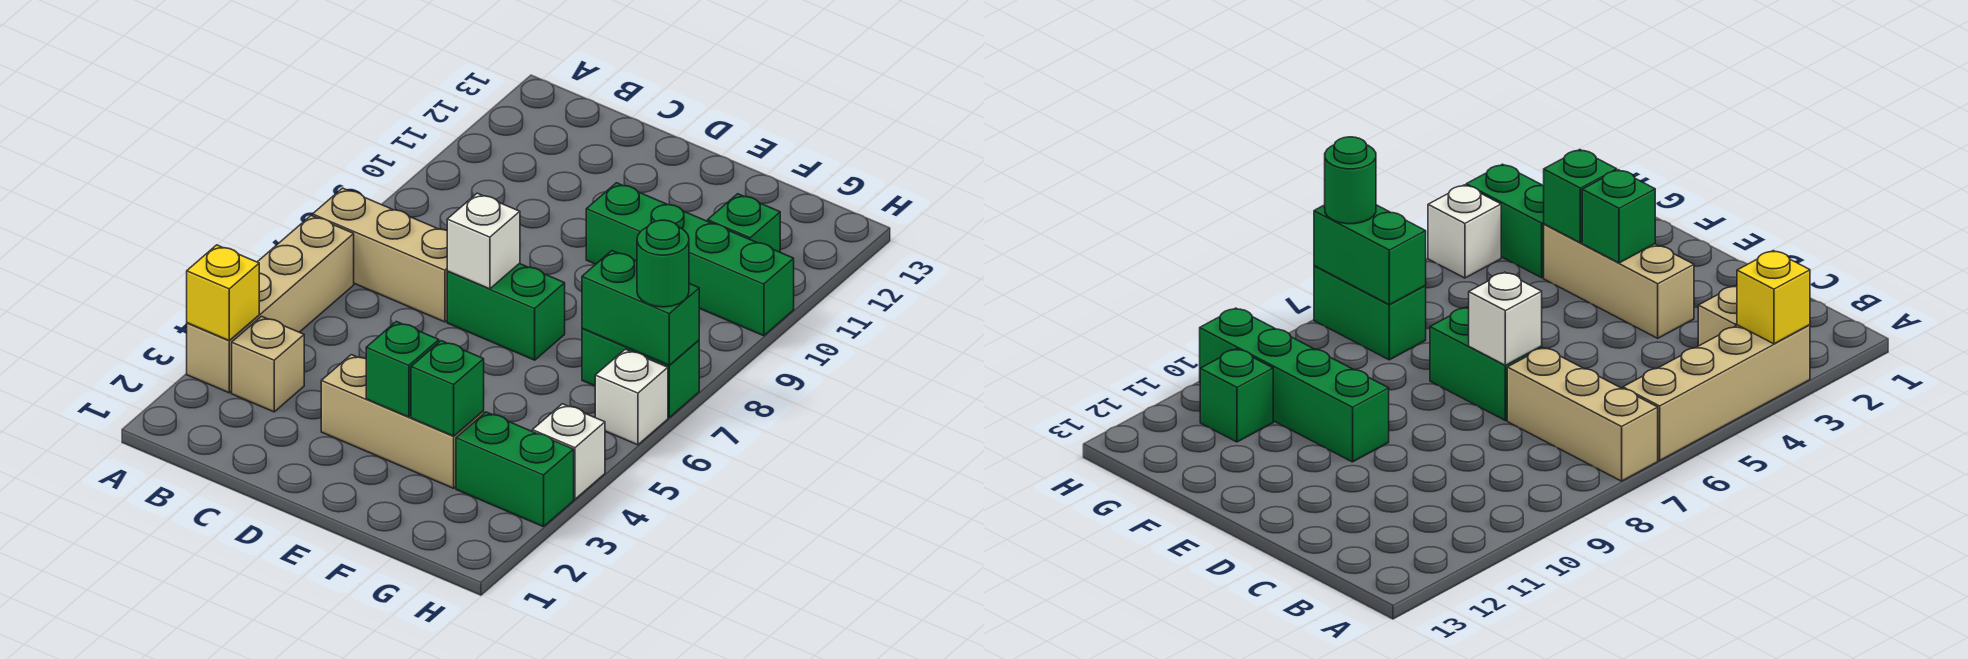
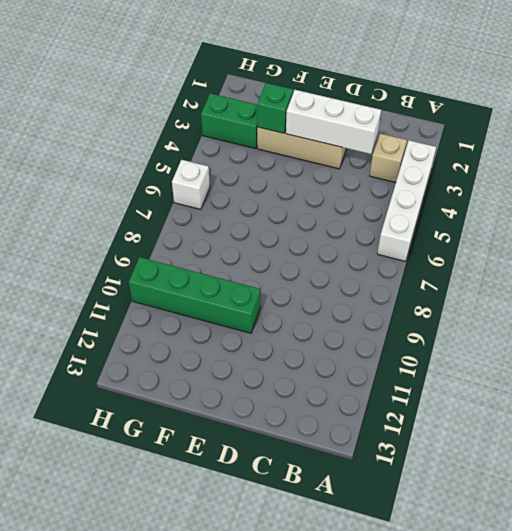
white 1x4 brick [377,140,436,261] -> tan 1x4 brick [187,216,354,393]
white 1x3 brick [286,90,381,154] -> green 1x1 brick [366,322,439,417]
none -> tan 1x3 brick [313,188,447,322]
none -> green 1x2 brick [447,263,565,360]
none -> green 1x2 brick [582,328,699,417]

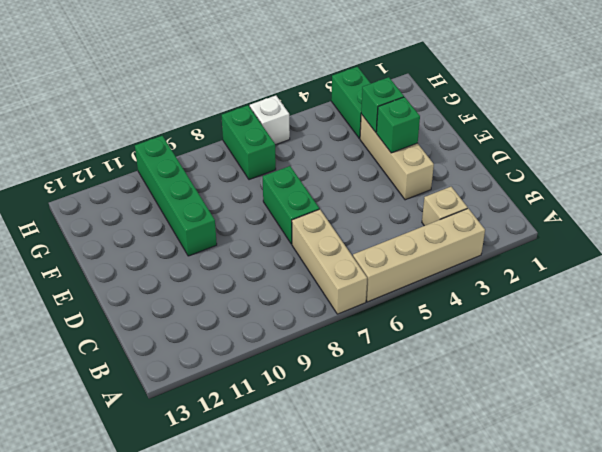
none -> green 1x1 brick [708,194,780,252]
none -> white 1x1 brick [532,404,605,499]
none -> yellow 1x1 brick [187,245,259,340]

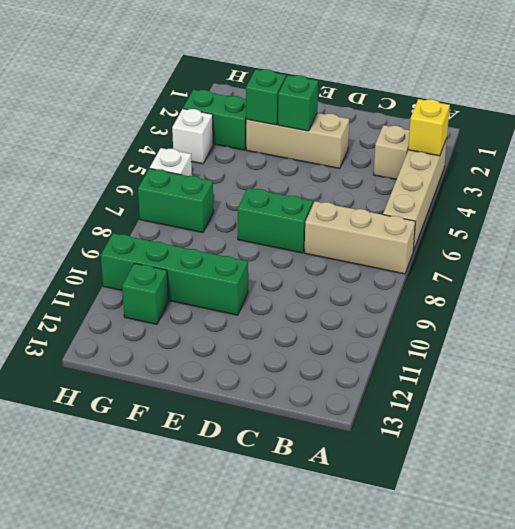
none -> white 1x1 brick [447,193,520,289]
none -> green 1x2 brick [582,251,699,365]
none -> green 1x1 round brick [637,220,689,307]

